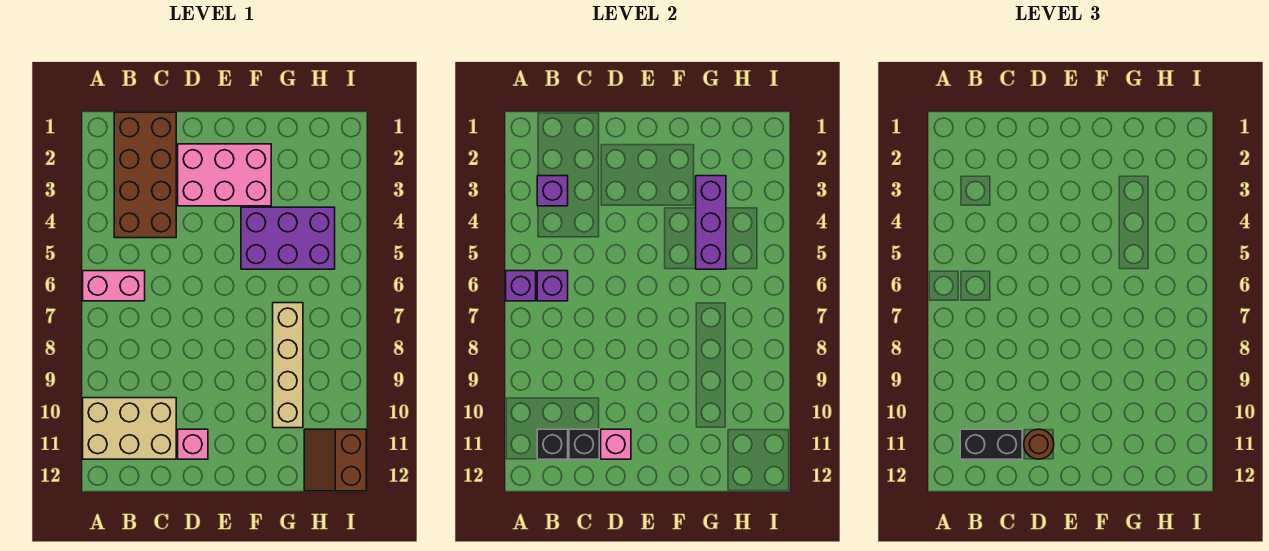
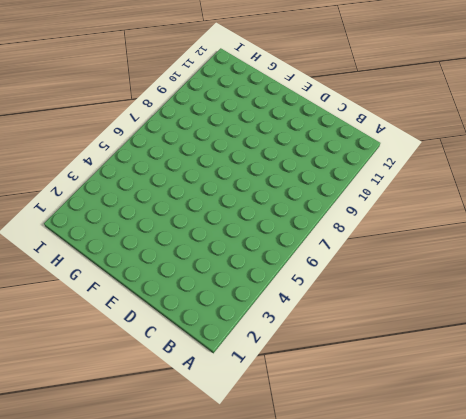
none -> pink 1x2 brick [83,271,145,301]
none -> tan 2x3 brick [83,398,176,459]
none -> brown 2x4 brick [114,112,176,238]

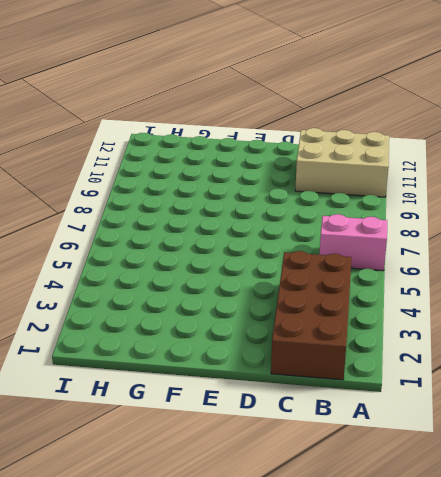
none -> pink 2x3 brick [178,144,271,206]
none -> pink 1x1 brick [178,429,208,459]
none -> purple 2x3 brick [241,207,335,269]

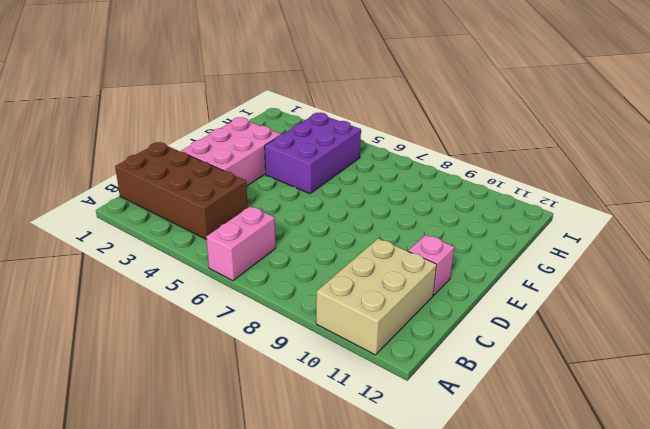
none -> tan 1x4 brick [273,303,303,428]
none -> brown 2x2 slope [304,429,366,491]
none -> purple 1x1 brick [506,271,536,301]

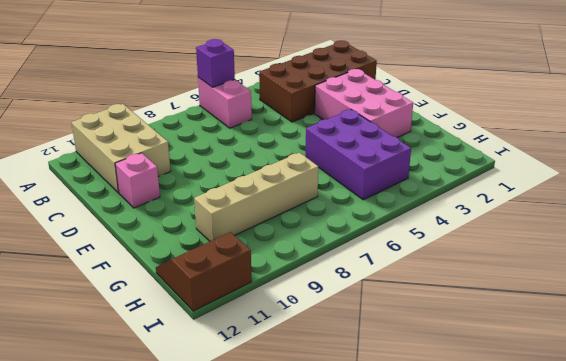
none -> purple 1x1 brick [537,176,568,206]
none -> purple 1x1 brick [537,271,568,301]
none -> black 1x1 brick [537,429,568,459]

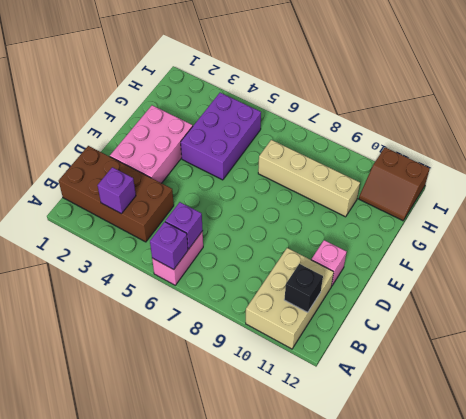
none -> black 1x1 brick [569,429,599,459]
none -> pink 1x1 brick [601,429,631,459]
none -> purple 1x3 brick [696,176,726,269]

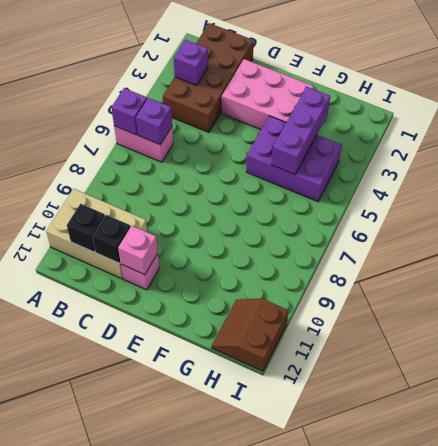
none -> tan 1x4 brick [273,303,303,428]
none -> black 1x2 brick [960,429,1022,459]
none -> brown 1x1 round brick [1024,429,1054,459]

